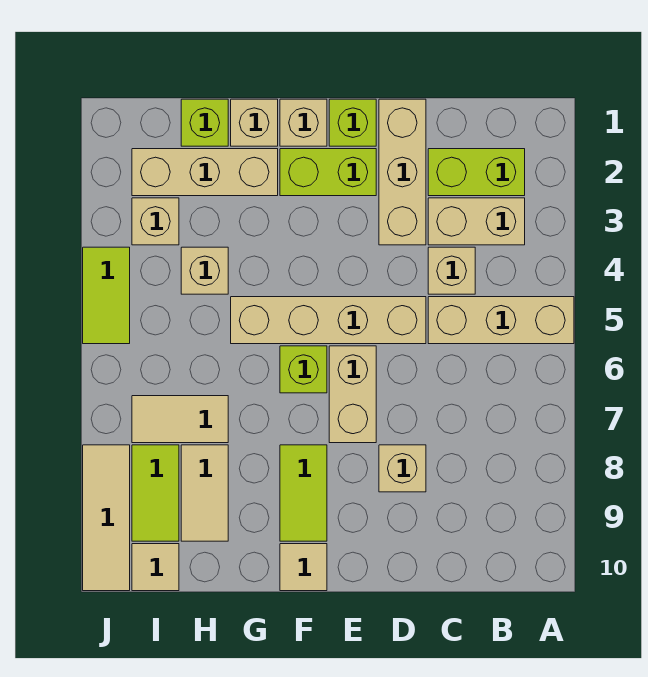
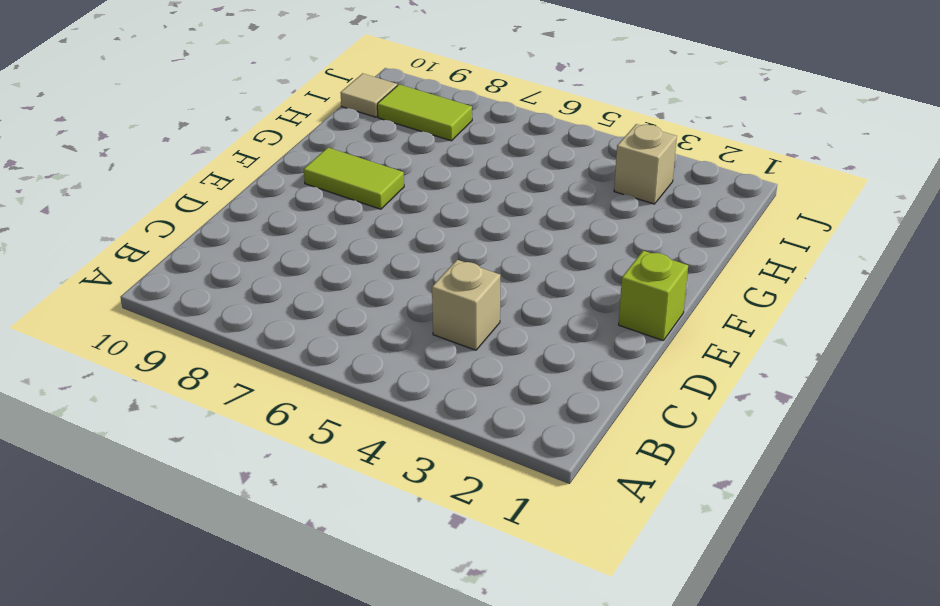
none -> tan 1x3 brick [428,297,574,344]
none -> lime 1x2 brick [428,149,525,196]
none -> tan 1x2 brick [428,198,525,245]

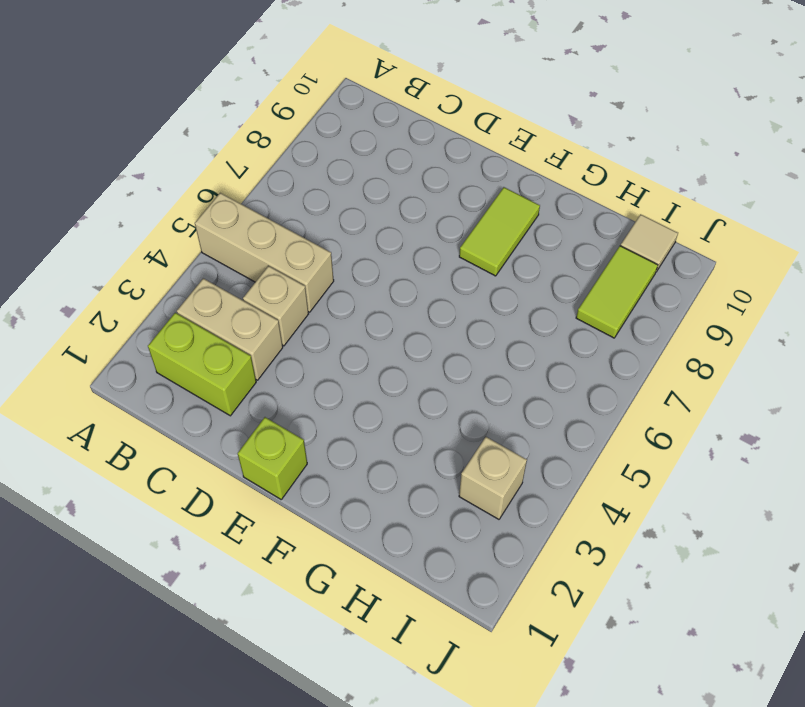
none -> tan 1x3 brick [379,99,426,245]
none -> tan 1x4 brick [231,297,426,344]
none -> tan 1x1 brick [379,445,426,492]

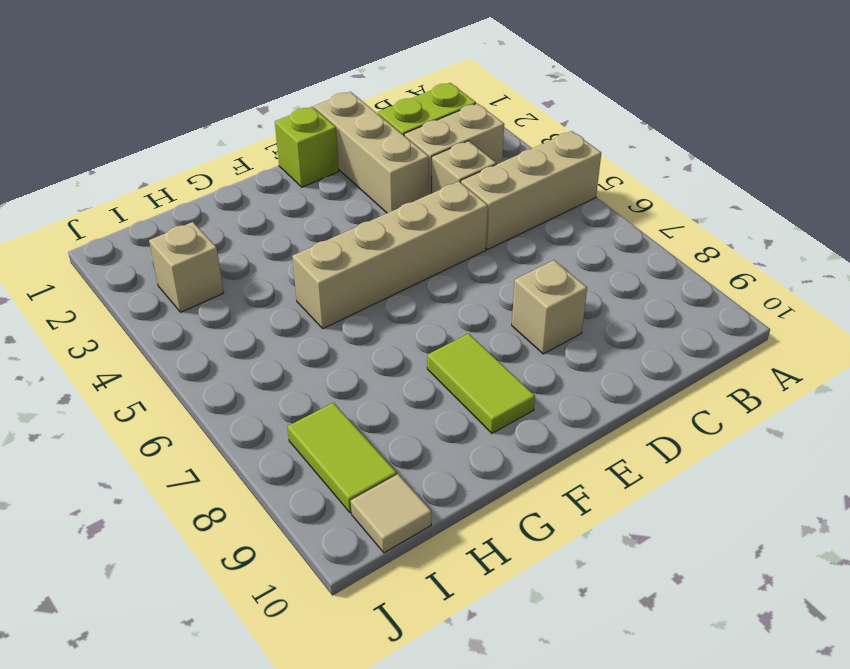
none -> lime 1x2 brick [280,149,376,196]
none -> tan 1x2 brick [329,346,376,443]
none -> tan 1x1 brick [280,99,327,146]

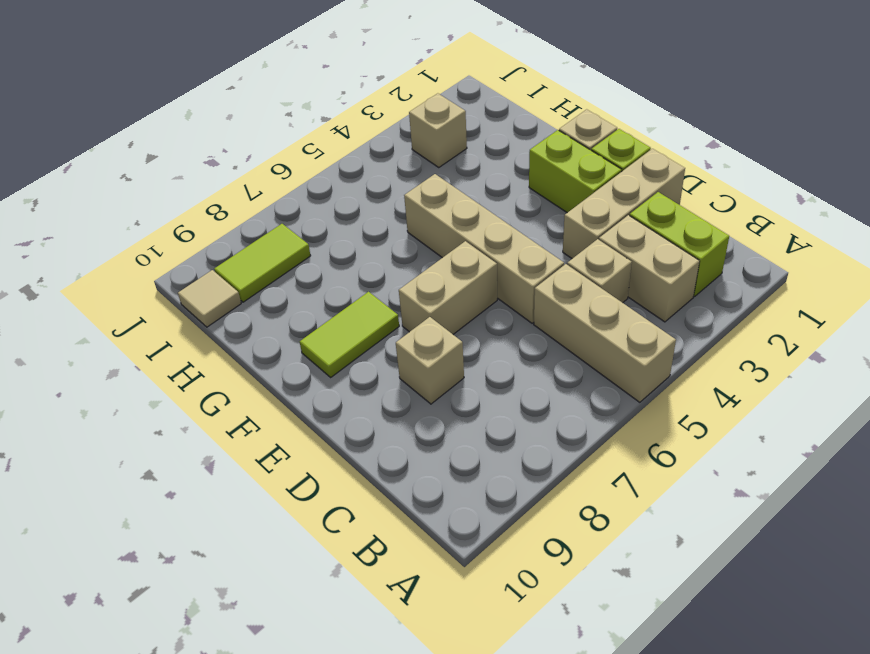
none -> lime 1x1 brick [280,346,327,393]
none -> tan 1x1 tile [280,544,327,591]
none -> tan 1x1 brick [231,99,278,146]

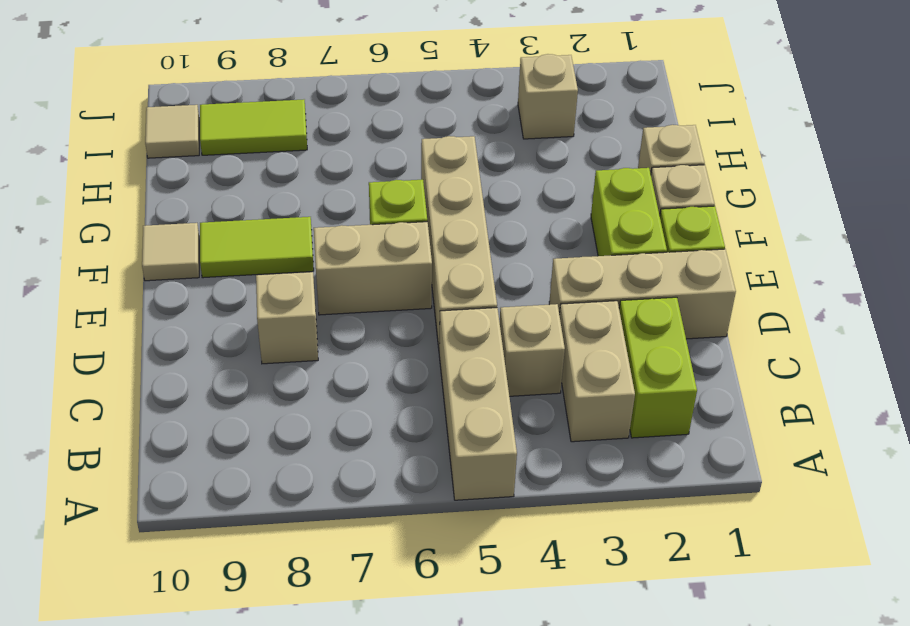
none -> tan 1x3 brick [132,149,278,196]
none -> lime 1x1 brick [181,99,228,146]
none -> tan 1x1 brick [181,247,228,294]

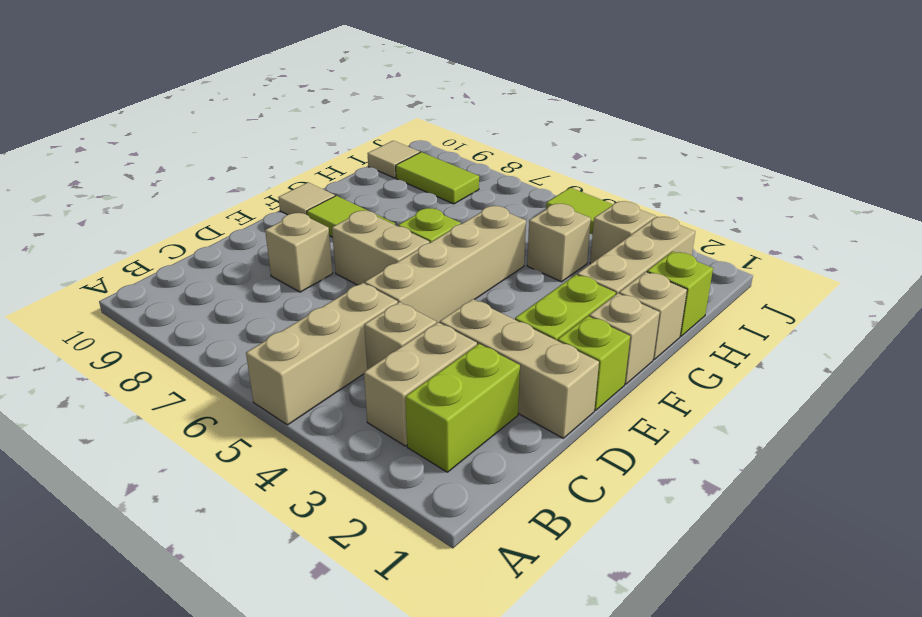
none -> tan 1x2 tile [132,396,228,443]
none -> tan 1x2 tile [181,445,228,541]
none -> tan 1x3 tile [83,445,130,591]

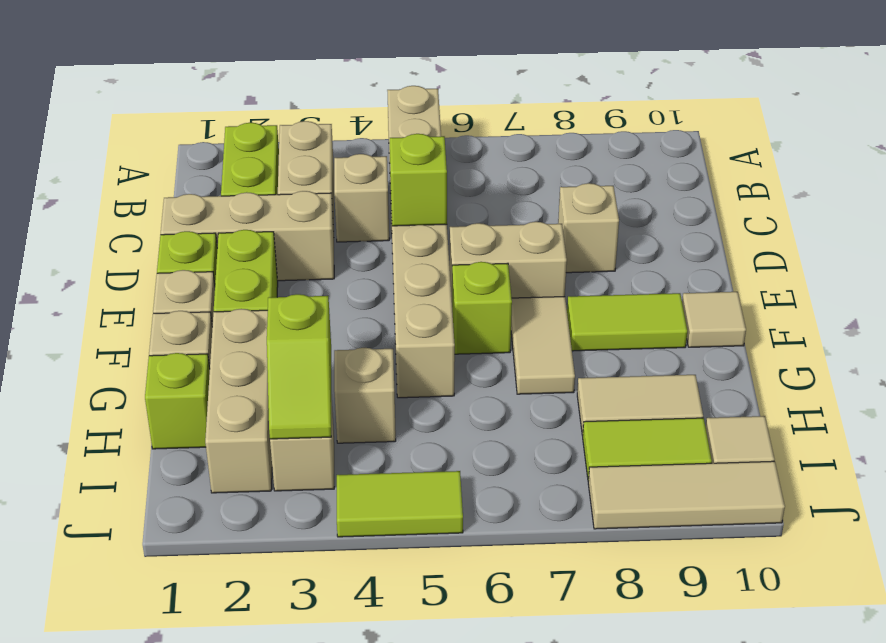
lime 1x1 brick [390,134,447,226] -> none
tan 1x2 tile [511,297,575,394] -> tan 1x2 tile moved to [132,396,228,443]
lime 1x2 slope [267,294,331,439] -> none

